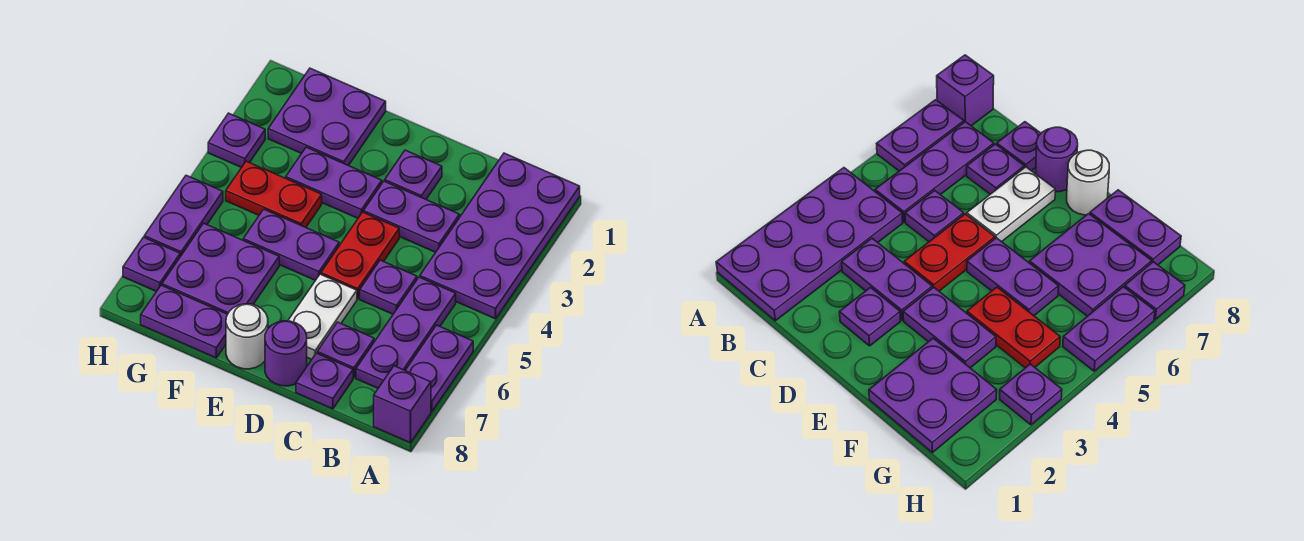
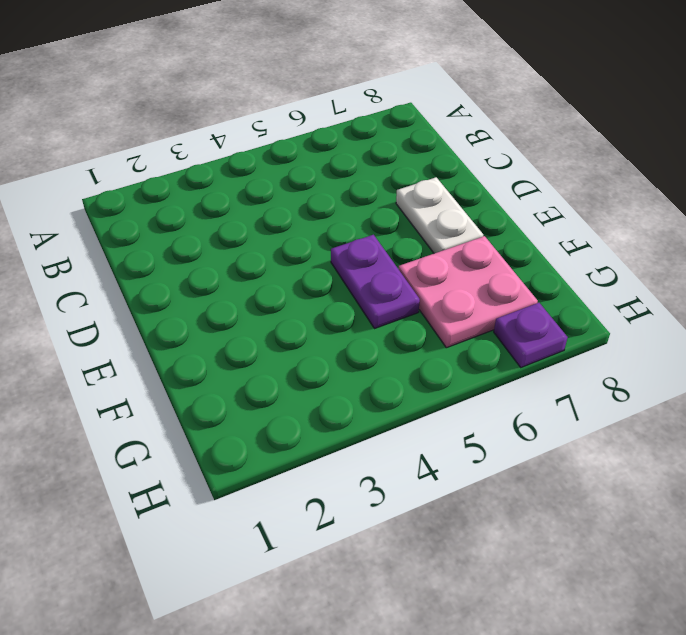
white 1x2 plate [396,177,483,253] -> white 1x2 plate turned to [288,274,357,359]
pink 2x2 plate [399,236,538,348] -> purple 2x2 plate [162,223,279,314]
none -> purple 2x4 plate [420,153,580,319]
none -> purple 1x2 plate [405,325,473,412]
none -> purple 1x1 brick [374,366,431,443]

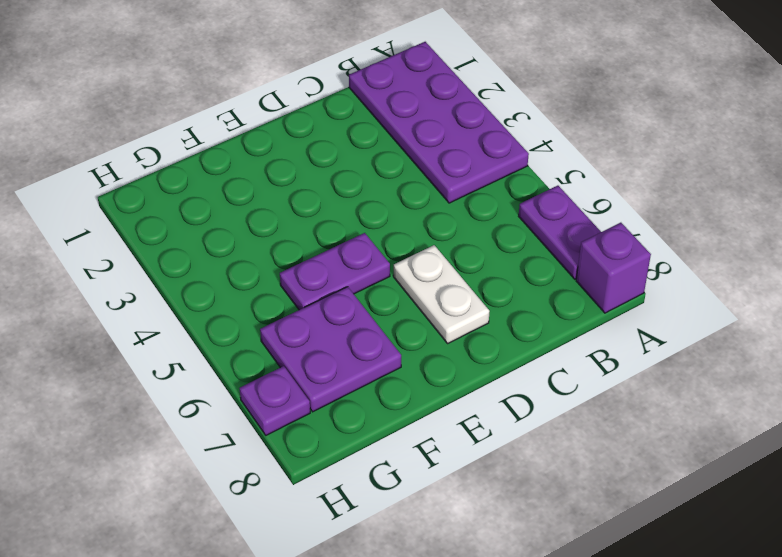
none -> purple 1x3 plate [356,277,456,388]
none -> purple 1x2 plate [363,181,460,252]
none -> purple 1x1 plate [360,260,417,314]

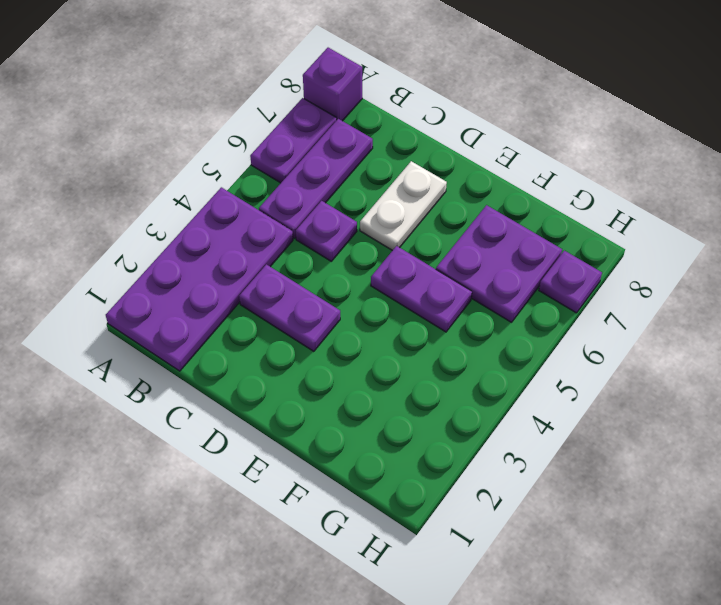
none -> purple 1x1 plate [317,322,374,378]
none -> purple 1x1 plate [296,353,353,409]
none -> purple 1x1 plate [385,150,442,199]

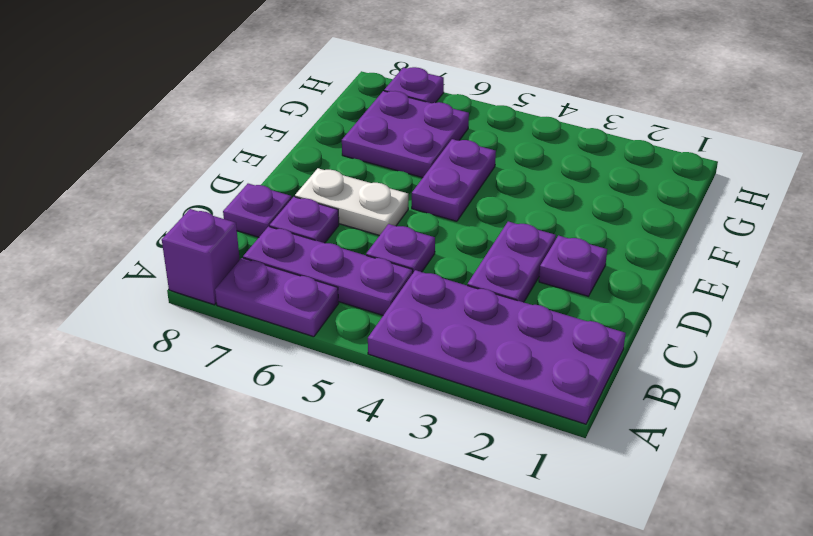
none -> red 1x2 plate [321,212,399,299]
none -> purple 1x1 round brick [265,321,307,386]
none -> purple 1x2 plate [286,147,382,218]

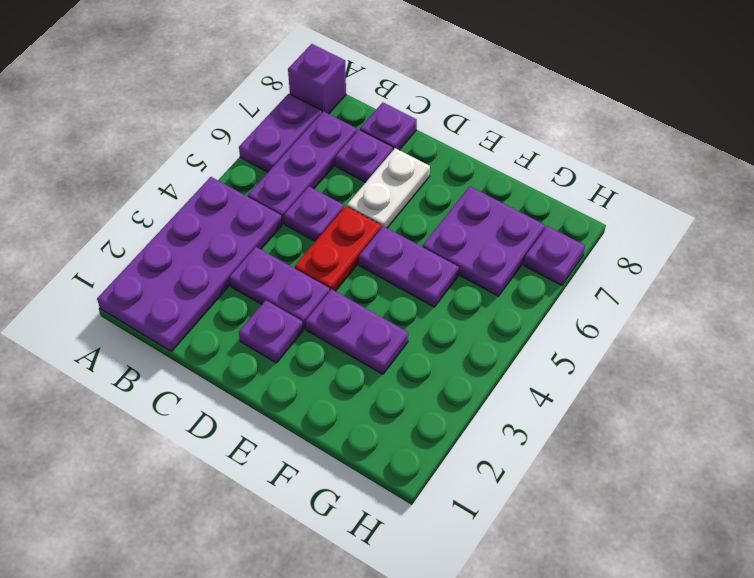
none -> purple 1x1 round brick [265,321,307,386]
none -> white 1x1 round brick [226,304,268,369]
none -> purple 2x2 plate [268,68,386,165]

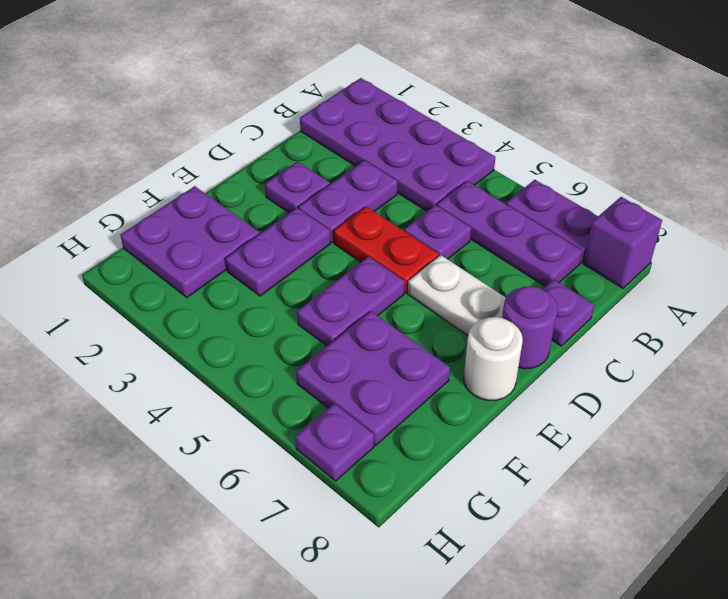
none -> purple 1x1 plate [317,322,374,378]
none -> red 1x2 plate [226,161,322,227]
none -> purple 1x2 plate [141,285,228,358]

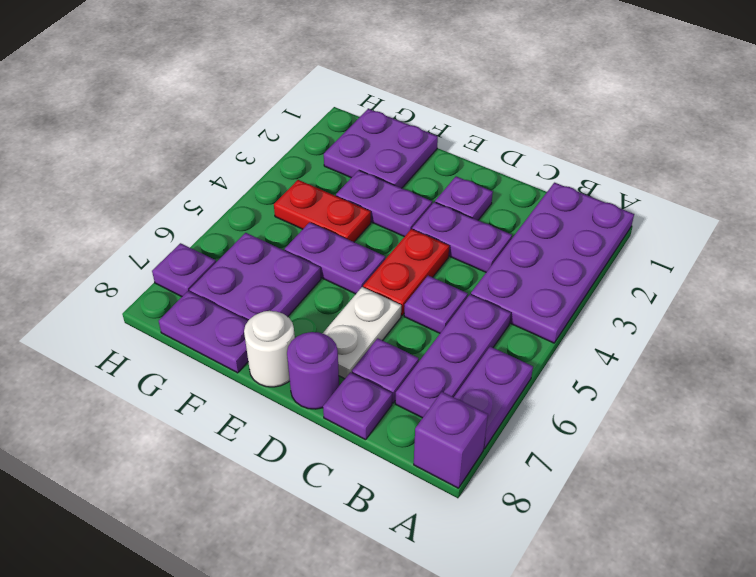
none -> purple 1x1 plate [208,113,265,168]
none -> purple 1x2 plate [144,175,223,256]

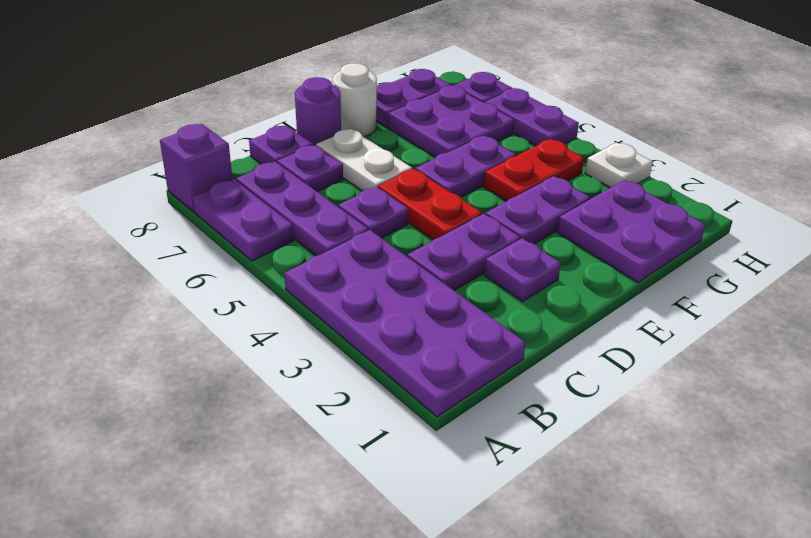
white 1x1 plate [585,143,653,188] -> purple 1x1 plate [208,113,265,168]

